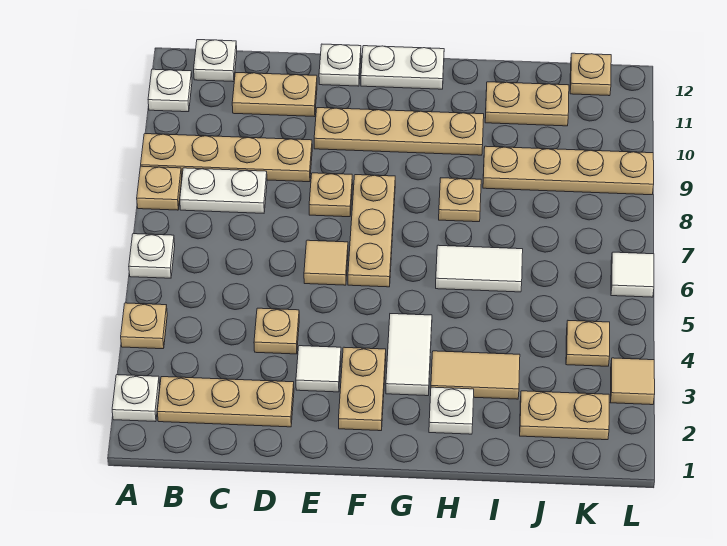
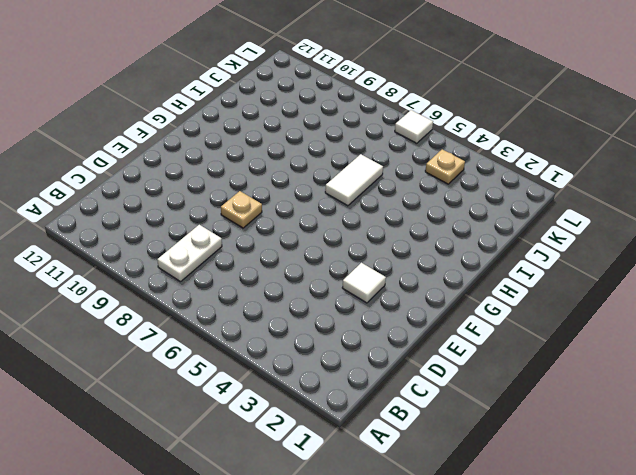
none -> white 1x1 plate [112,375,160,422]
none -> tan 1x1 plate [121,303,167,349]
none -> white 1x1 plate [129,234,175,278]
none -> tan 1x1 plate [137,166,182,210]

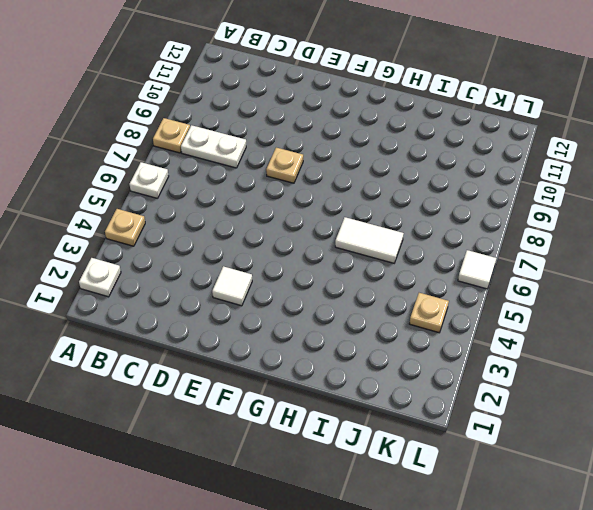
none -> tan 1x4 plate [141,134,312,182]
none -> white 1x1 plate [148,69,192,112]
none -> tan 1x3 plate [157,377,294,427]
none -> white 1x1 plate [194,40,237,82]

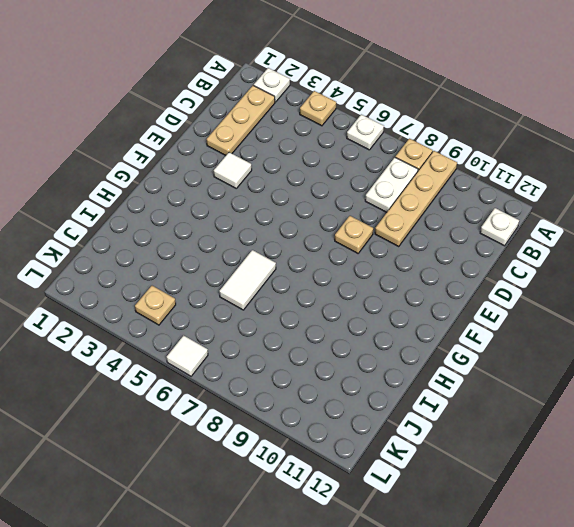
none -> white 1x1 plate [148,69,192,112]
none -> tan 1x2 plate [232,73,317,117]
none -> tan 1x1 plate [254,308,299,354]
none -> tan 1x1 tile [304,240,348,285]

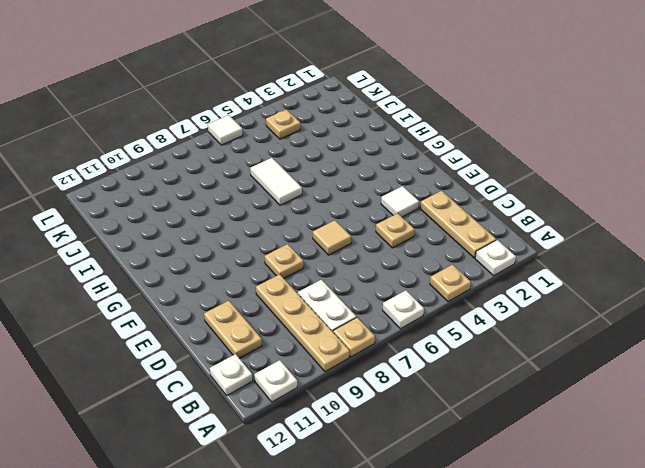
none -> tan 1x4 plate [314,108,484,155]
none -> white 1x1 plate [319,44,361,86]
none -> tan 1x2 plate [339,347,386,431]
none -> tan 1x3 plate [348,175,395,287]

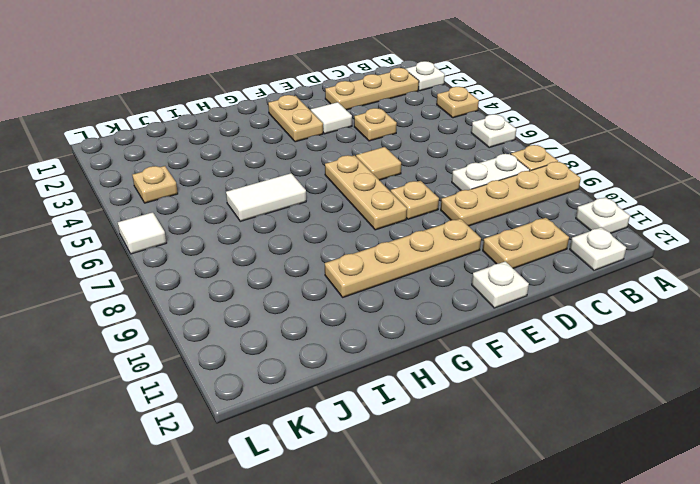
none -> white 1x2 plate [361,46,444,89]
none -> white 1x2 tile [386,314,432,396]
none -> white 1x1 plate [429,387,474,434]
none -> tan 1x2 tile [431,351,520,399]

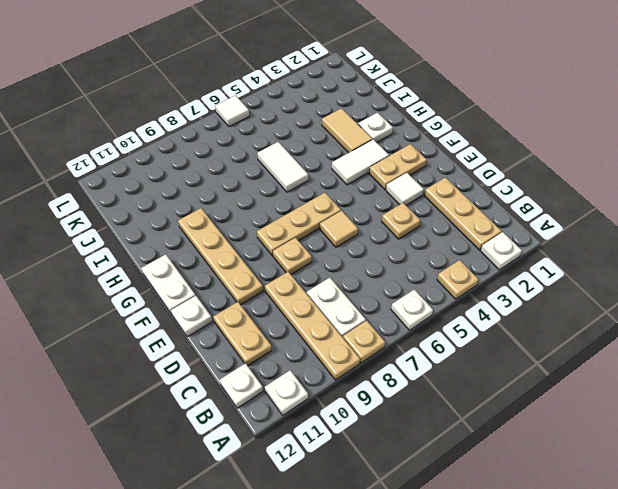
none -> tan 1x1 plate [439,178,481,222]
none -> tan 1x4 plate [483,146,654,195]
none -> tan 1x2 plate [485,82,569,126]
none -> tan 1x2 plate [520,391,609,440]

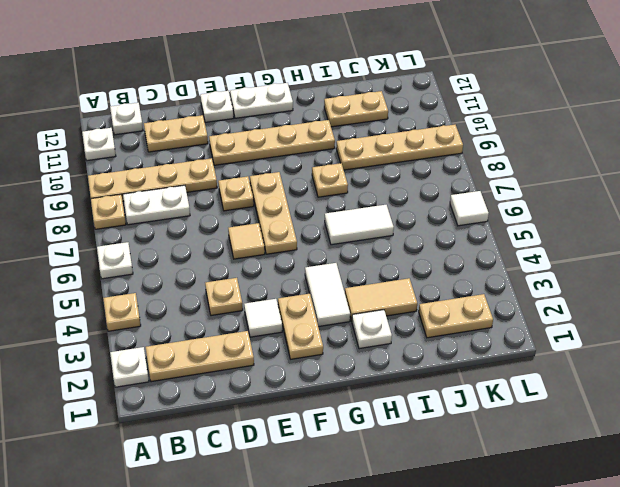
none -> tan 1x1 plate [566,321,610,366]
none -> tan 1x1 plate [570,53,611,96]
none -> tan 1x1 tile [611,358,655,405]

